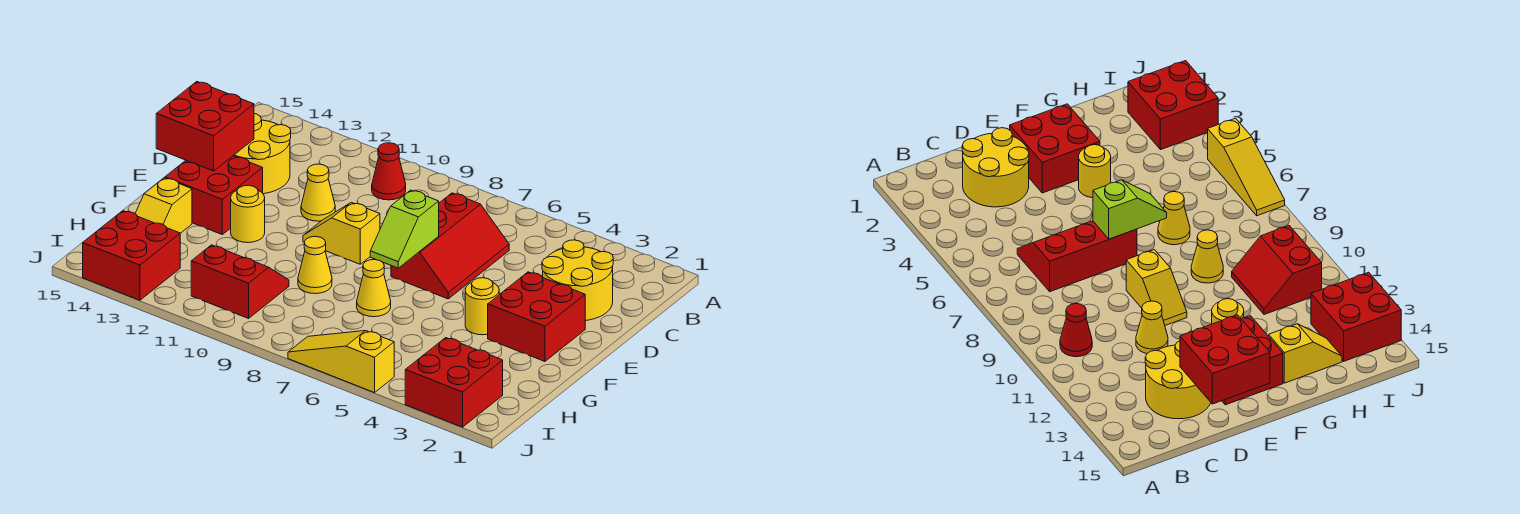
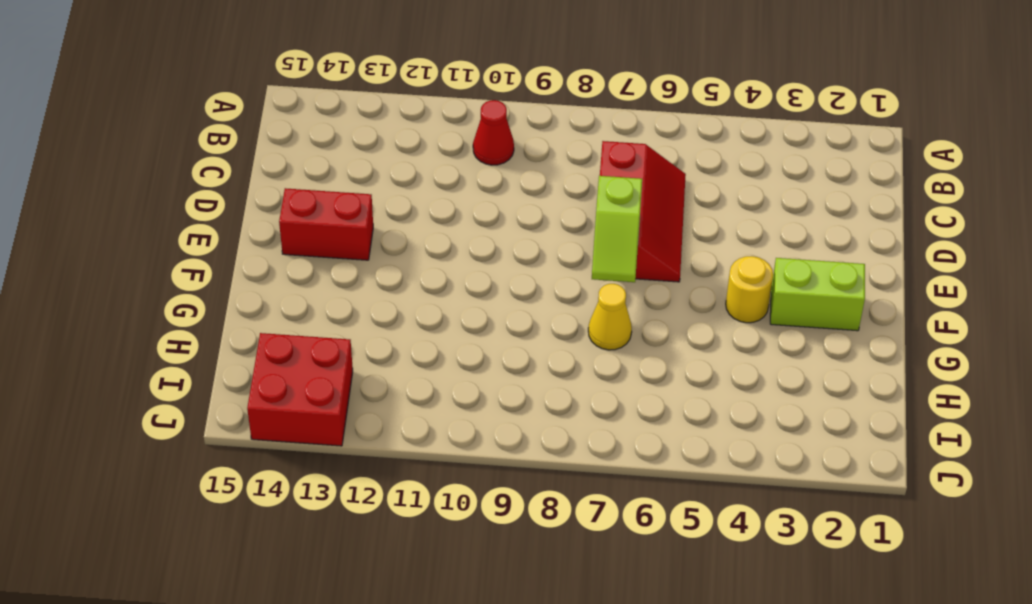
red 1x2 brick [279,188,373,260] -> red 2x2 brick [165,156,263,234]
lime 1x2 brick [770,258,865,331] -> red 2x2 brick [488,272,585,361]
none -> yellow 2x2 round brick [542,240,613,321]
none -> yellow 2x2 round brick [233,114,291,194]
none -> yellow 1x1 cone [301,164,335,221]

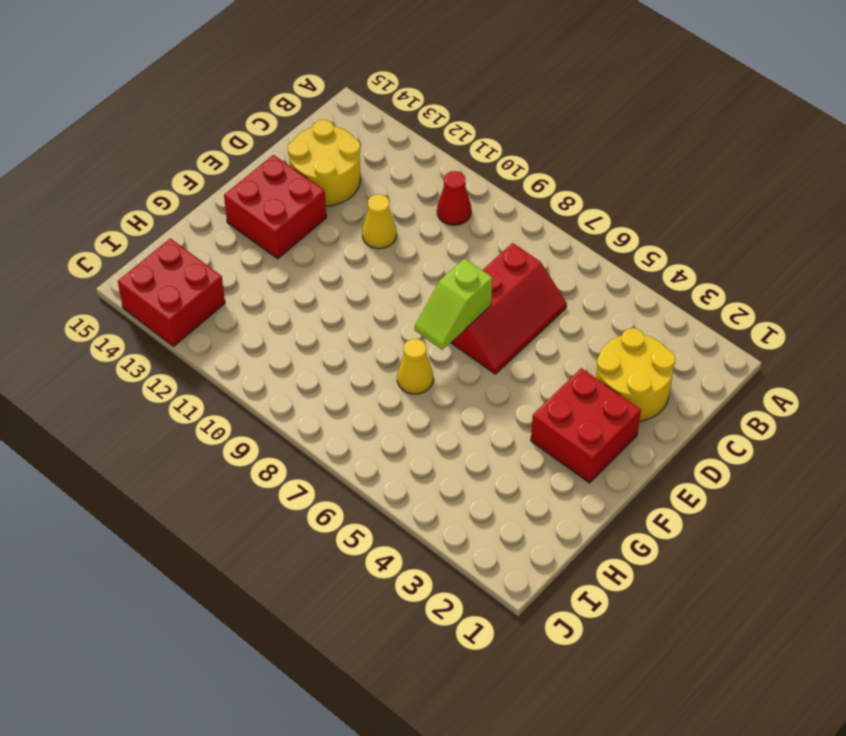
none -> yellow 1x2 slope [303,202,380,264]
none -> yellow 1x1 round brick [465,278,499,335]
none -> yellow 1x1 round brick [231,185,265,243]

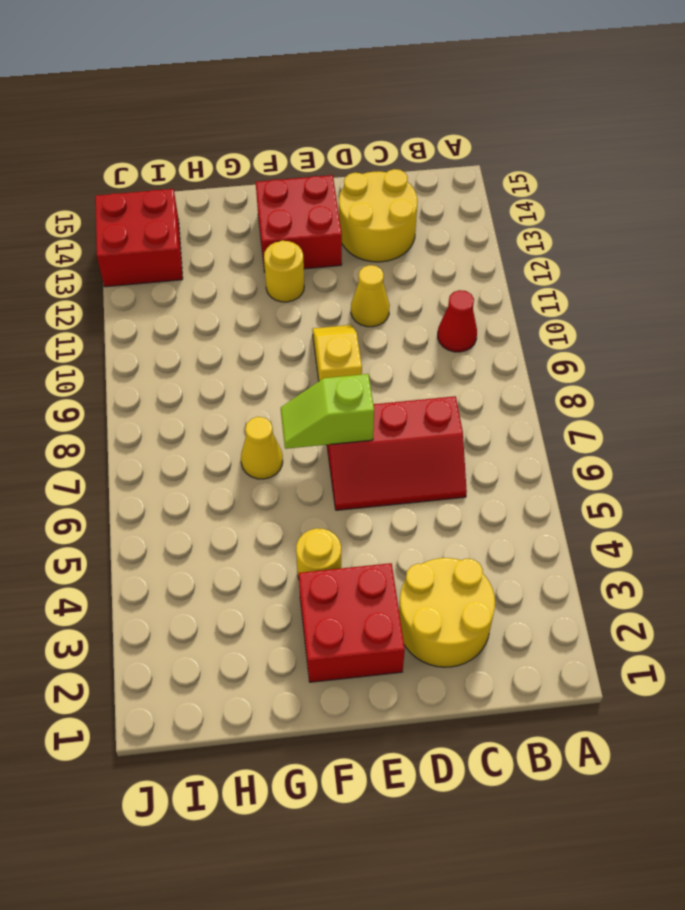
none -> yellow 1x1 cone [298,236,332,294]
none -> yellow 1x2 slope [135,178,192,233]
none -> red 2x2 slope [191,245,289,318]

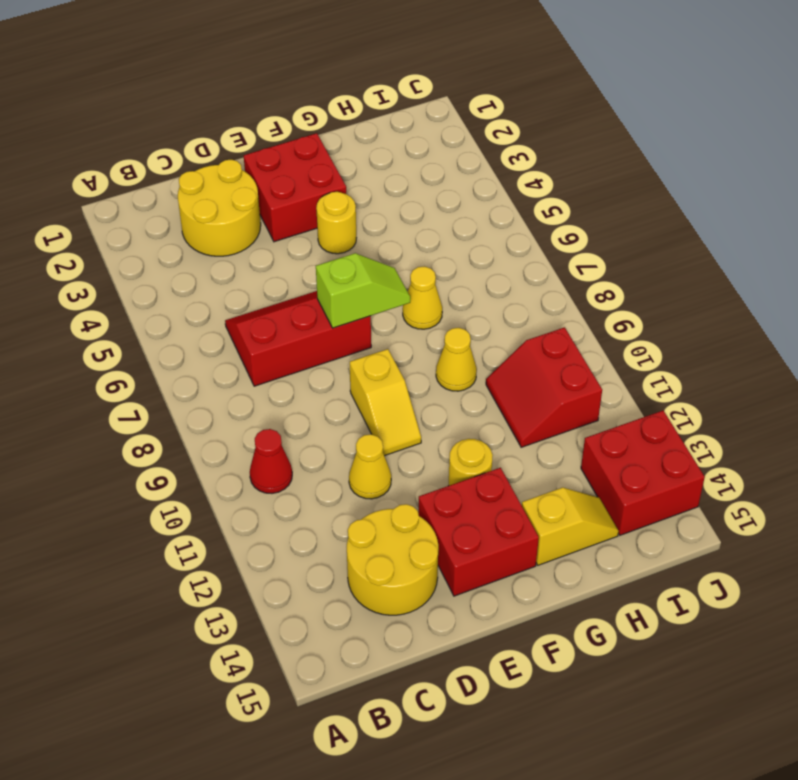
none -> red 2x2 brick [405,338,503,427]
none -> yellow 1x3 slope [288,331,394,393]
none -> red 2x2 brick [156,82,254,171]

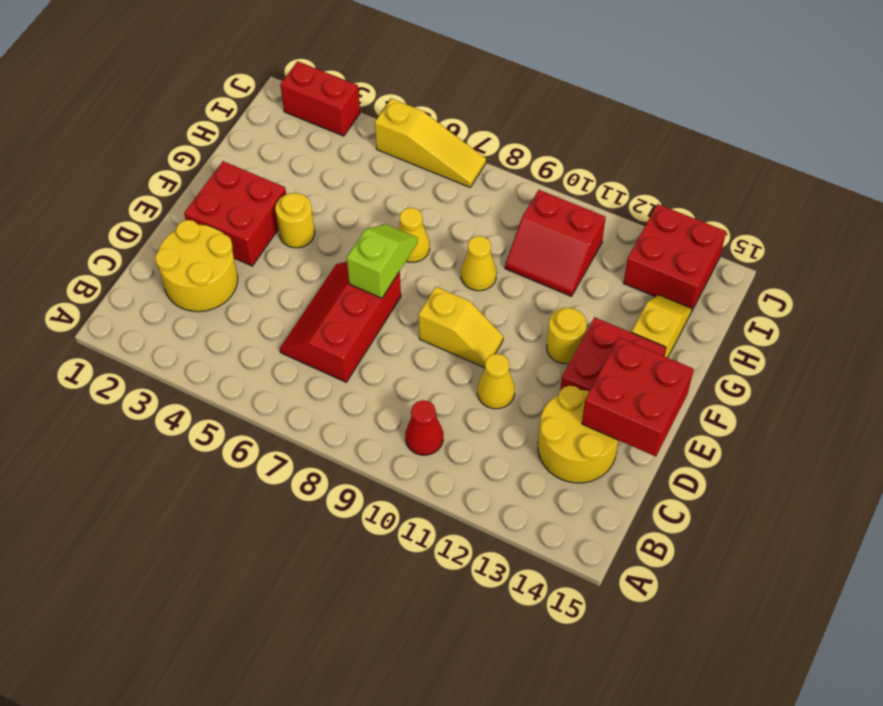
red 1x2 brick [280,61,360,136] -> red 2x2 brick [405,338,503,427]

